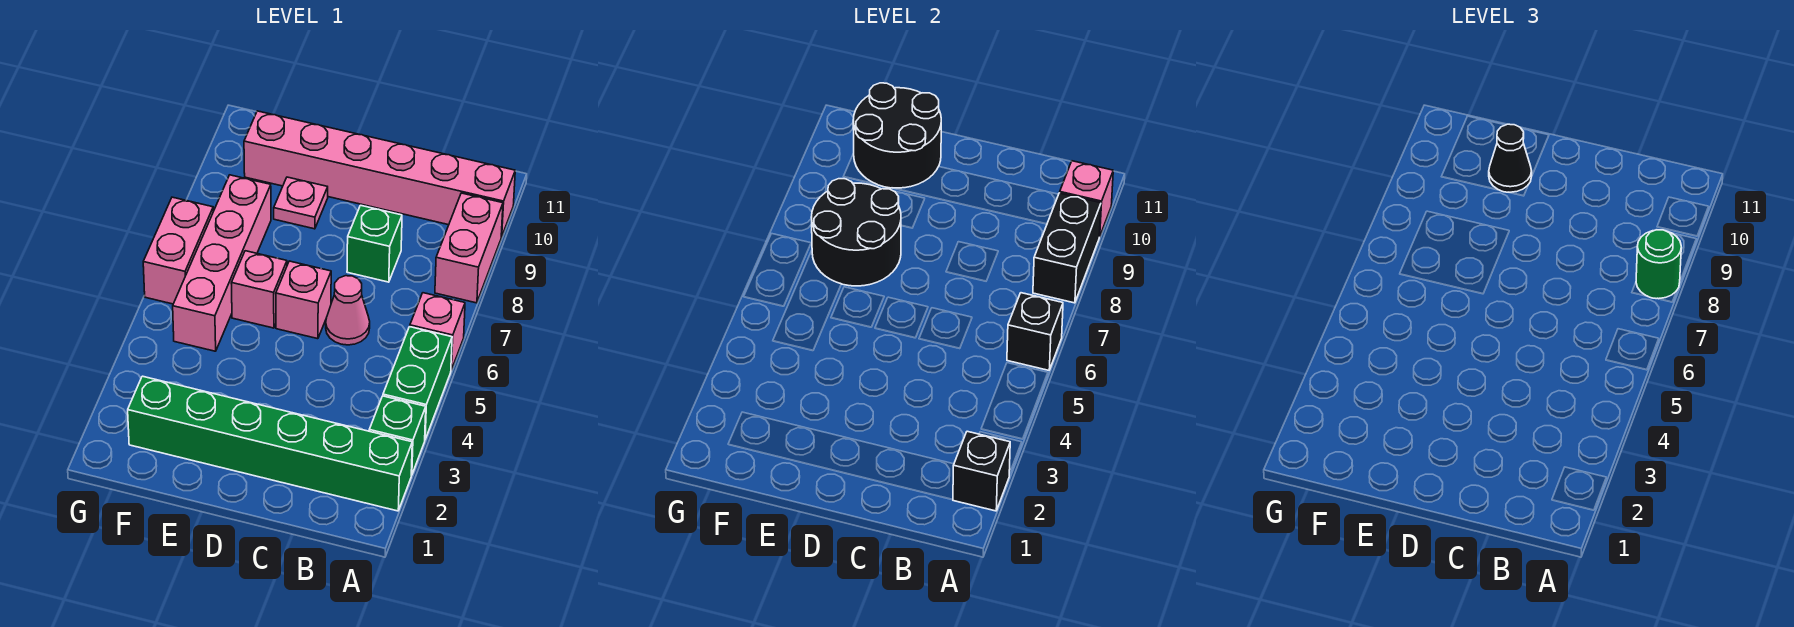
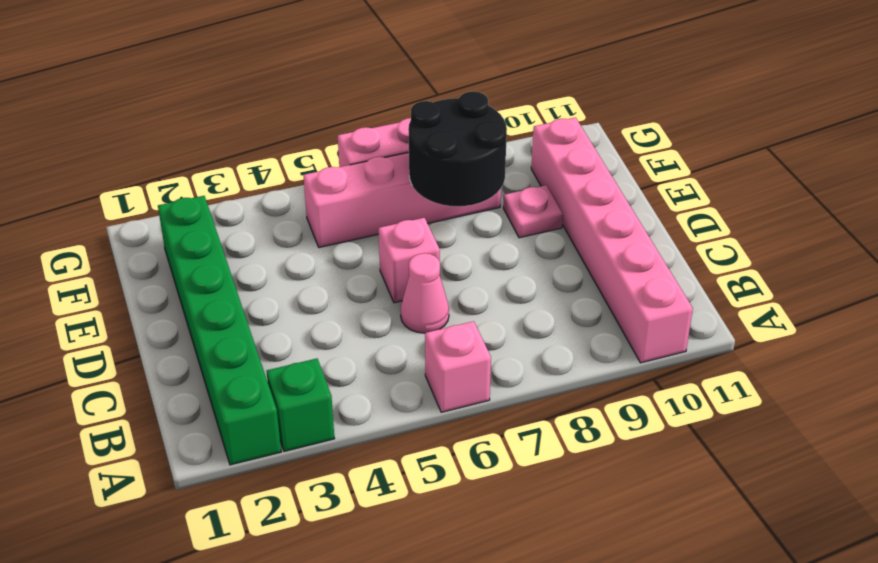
none -> green 1x2 brick [383,327,452,439]
none -> pink 1x2 brick [435,193,503,303]
none -> green 1x1 brick [347,205,402,282]

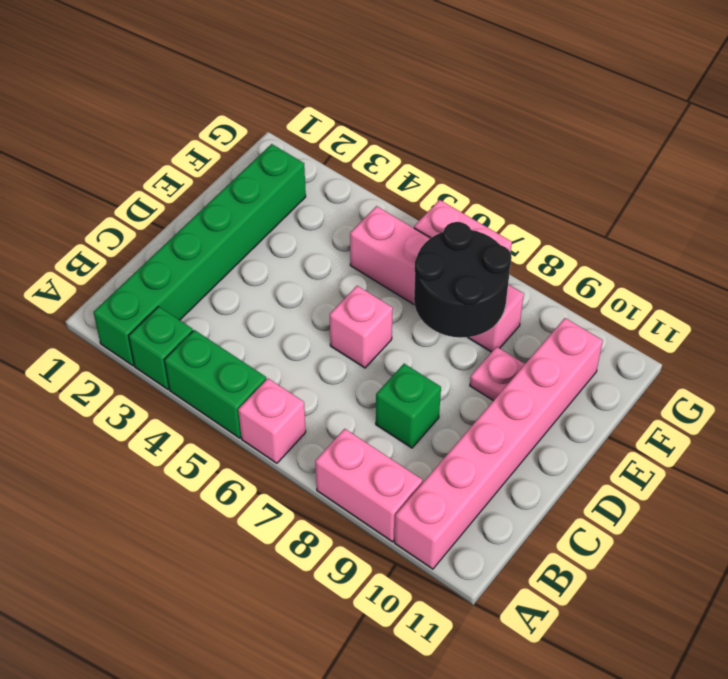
none -> pink 1x1 cone [326,276,370,345]
none -> pink 1x1 brick [231,251,287,328]
none -> black 1x1 brick [953,431,1010,511]

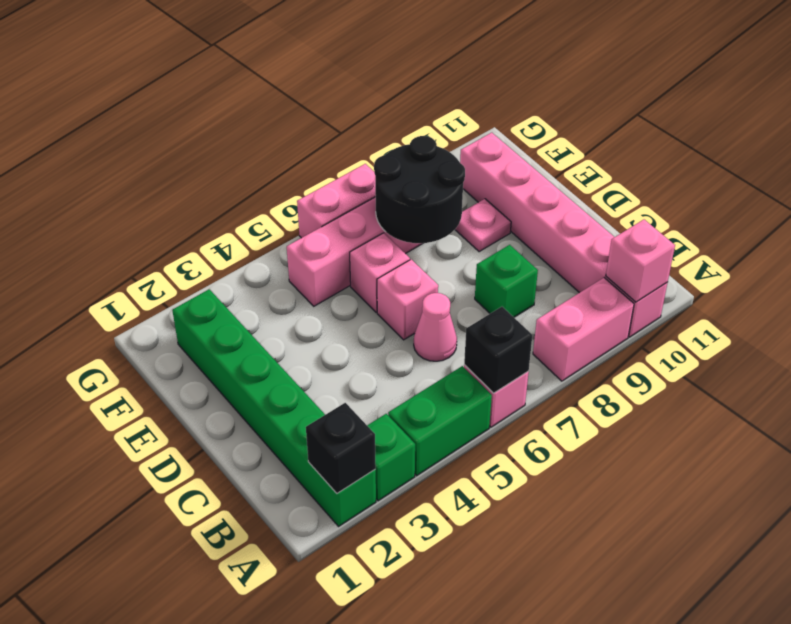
none -> black 1x2 brick [1033,193,1101,303]
none -> black 2x2 round brick [853,83,941,188]
none -> green 1x1 round brick [1636,230,1681,299]

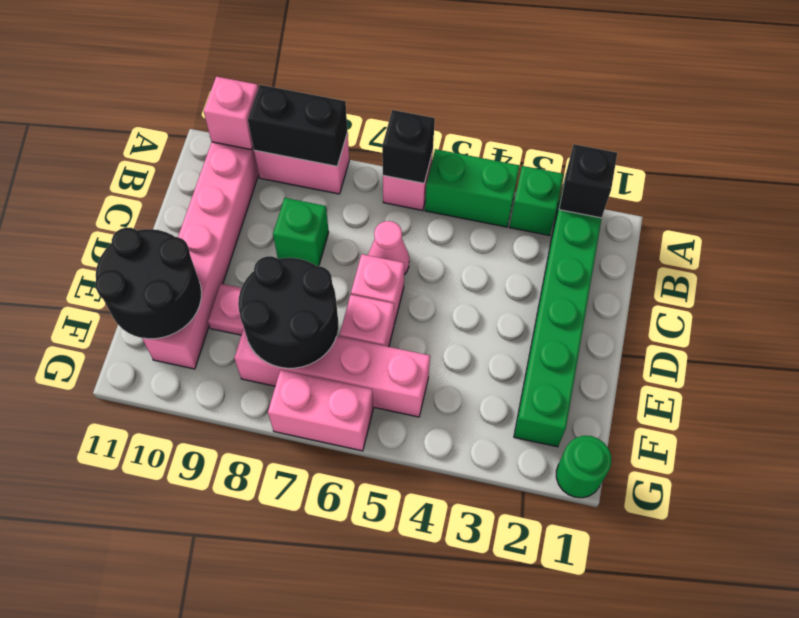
green 1x1 round brick [556,436,611,498] -> green 1x1 round brick moved to [1636,230,1681,299]
none -> black 1x1 cone [1489,124,1532,192]

